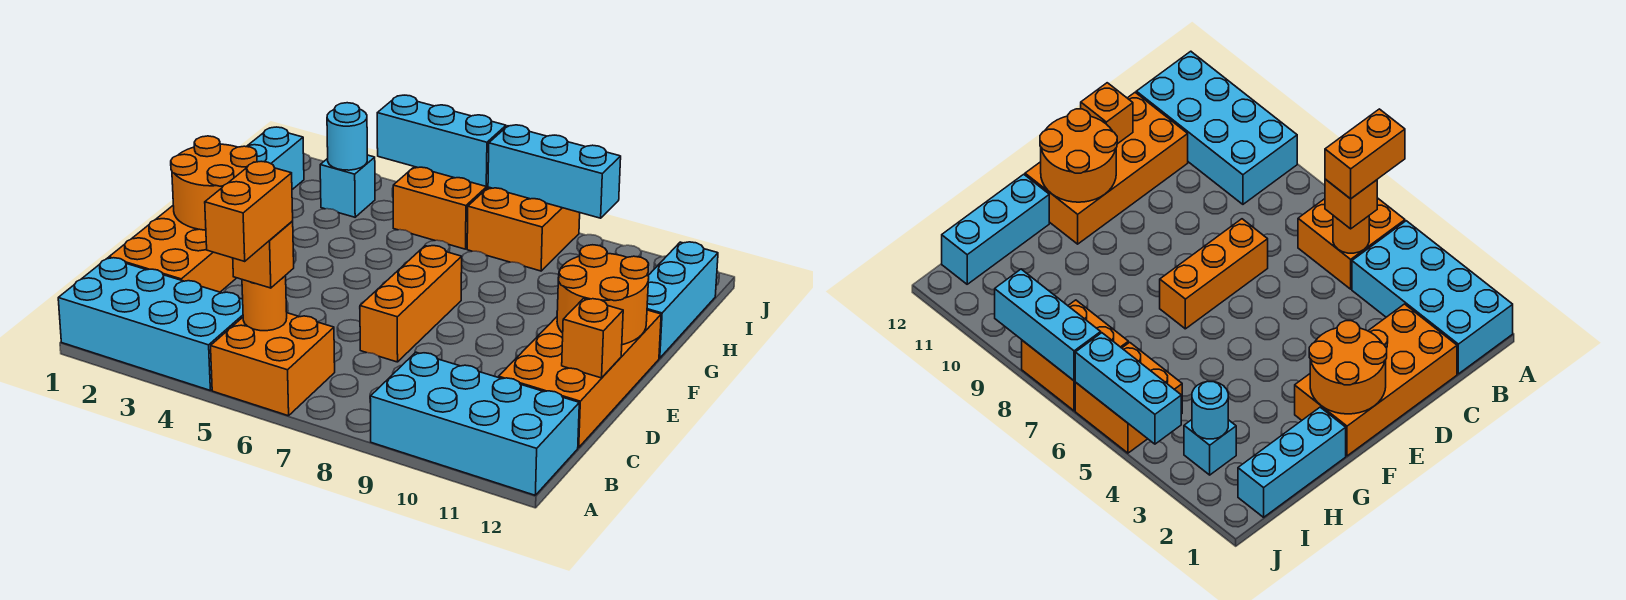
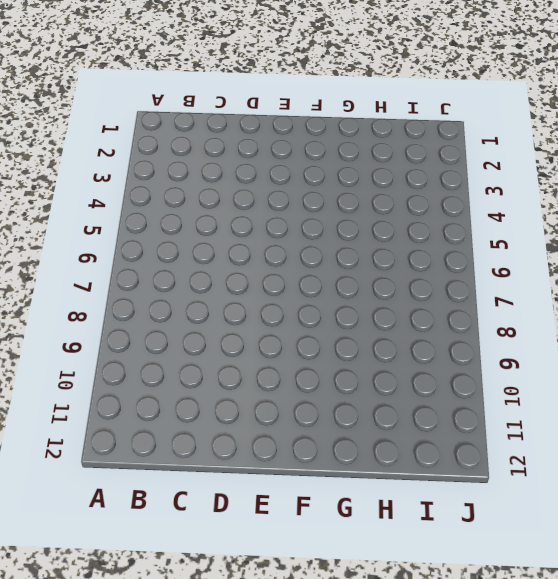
none -> cyan 2x4 brick [58,258,243,390]
none -> orange 2x2 brick [211,313,335,416]
none -> cyan 2x4 brick [370,352,579,495]

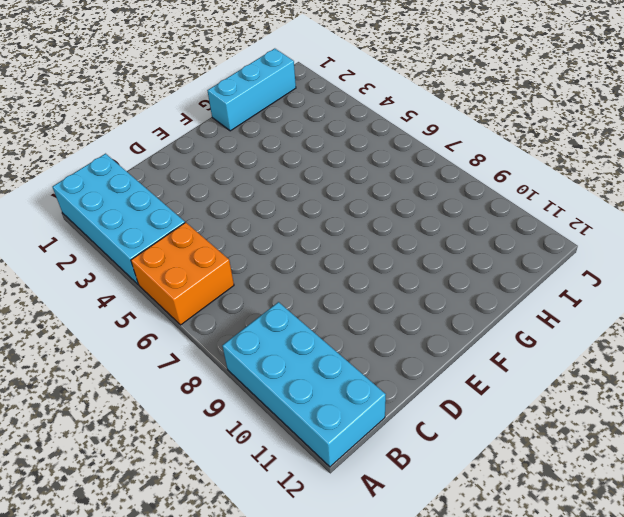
none -> orange 2x4 brick [109,206,236,292]
none -> orange 2x4 brick [499,310,661,448]
none -> orange 1x3 brick [360,246,462,362]

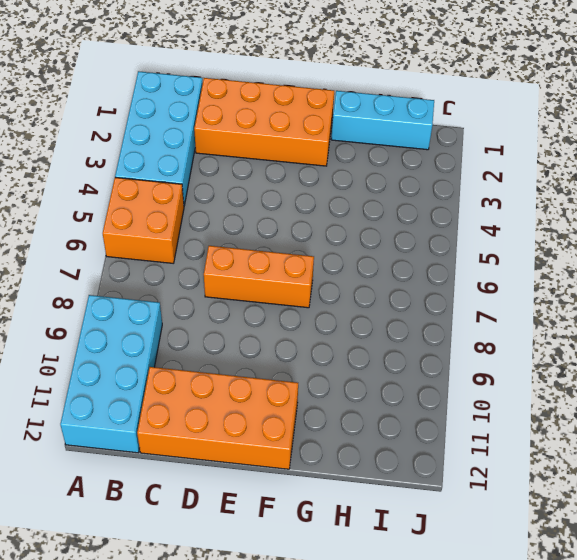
none -> cyan 1x3 brick [647,242,718,358]
none -> cyan 1x1 brick [320,155,375,217]
none -> orange 2x2 brick [393,167,488,249]

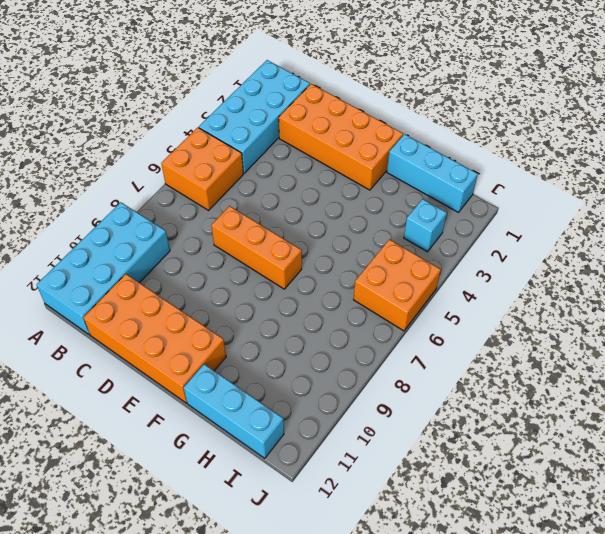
none -> orange 2x2 brick [467,187,580,271]
none -> orange 1x1 round brick [242,275,287,331]
none -> orange 1x1 brick [562,299,623,378]

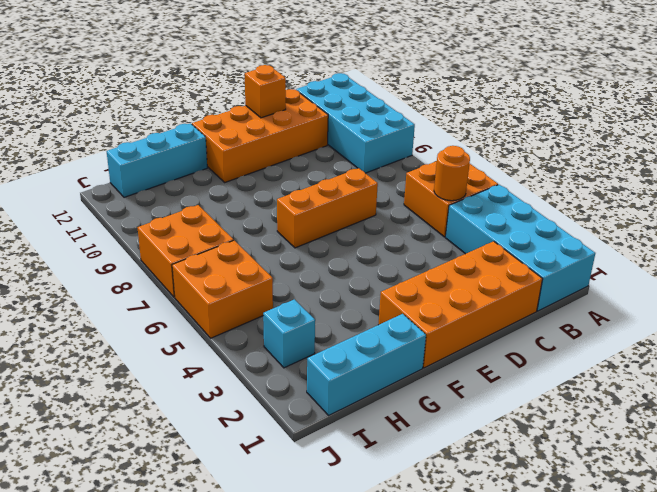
none -> orange 2x2 round brick [171,136,257,230]
none -> orange 2x2 round brick [557,245,649,345]
none -> cyan 1x1 round brick [327,103,367,170]

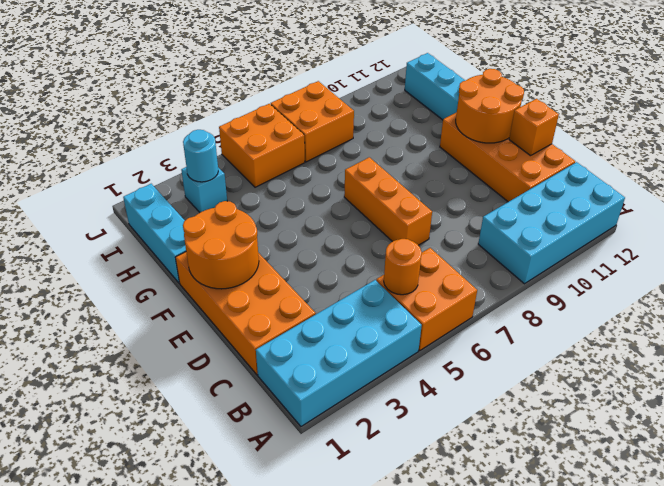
none -> cyan 1x3 brick [377,95,506,186]
none -> cyan 1x3 brick [488,125,621,218]
none -> orange 1x1 brick [233,221,294,288]

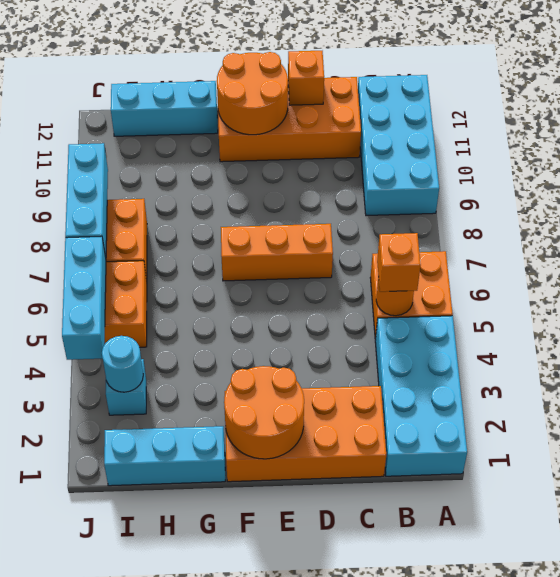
none -> orange 1x2 brick [205,161,293,261]

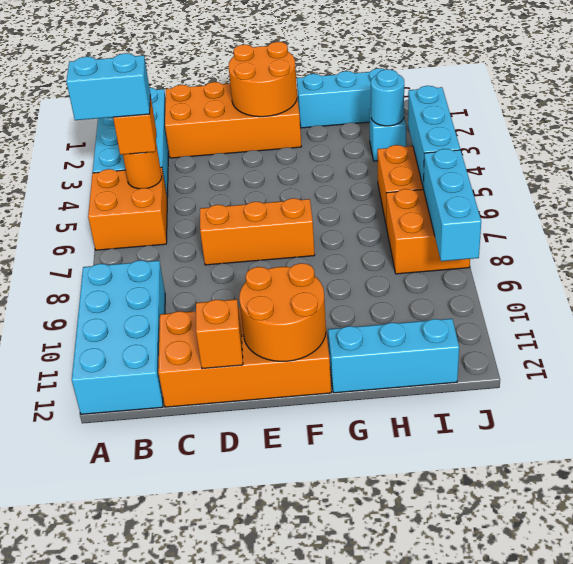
cyan 1x2 brick [66,53,150,120] -> orange 1x2 brick [205,161,293,261]

